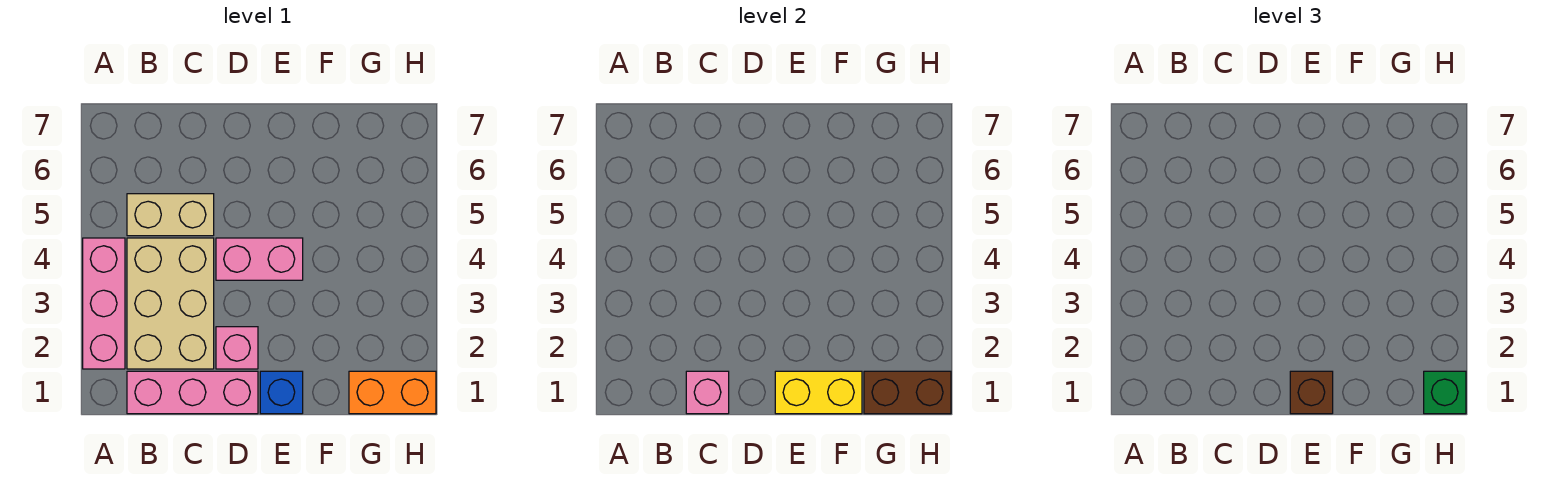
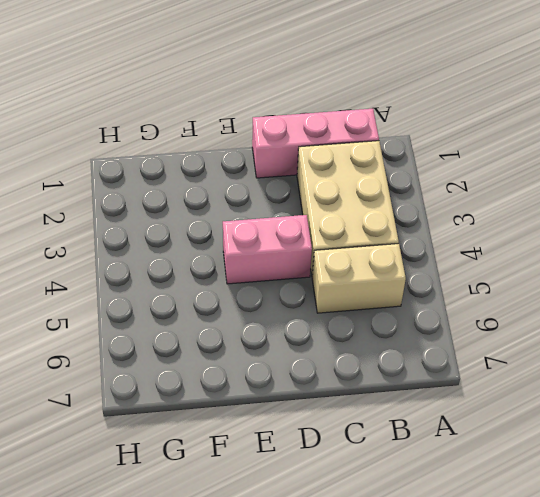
none -> pink 1x3 brick [83,238,125,369]
none -> pink 1x1 brick [216,327,258,369]
none -> blue 1x1 brick [260,371,303,414]

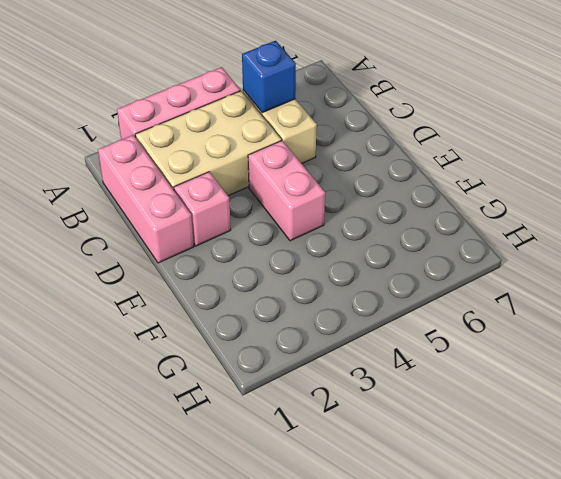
blue 1x1 brick [242,41,296,113] -> blue 1x1 brick moved to [260,371,303,414]
none -> orange 1x2 brick [349,371,436,414]
none -> pink 1x1 brick [686,371,729,414]
none -> yellow 1x2 brick [775,371,862,414]

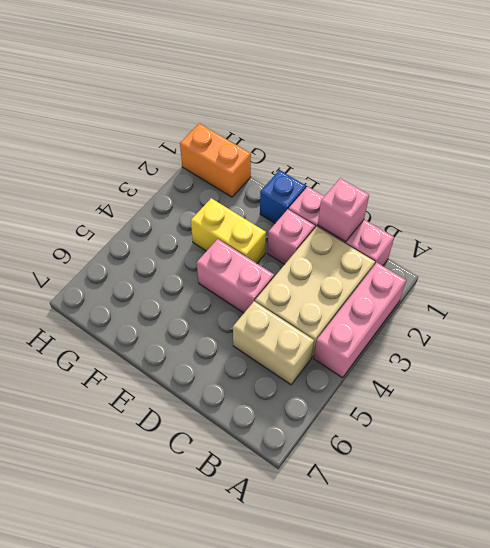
yellow 1x2 brick [191,198,266,263] -> yellow 1x2 brick moved to [775,371,862,414]
none -> brown 1x2 brick [864,371,951,414]
none -> brown 1x1 brick [1290,371,1333,414]
none -> green 1x1 brick [1424,371,1466,414]

